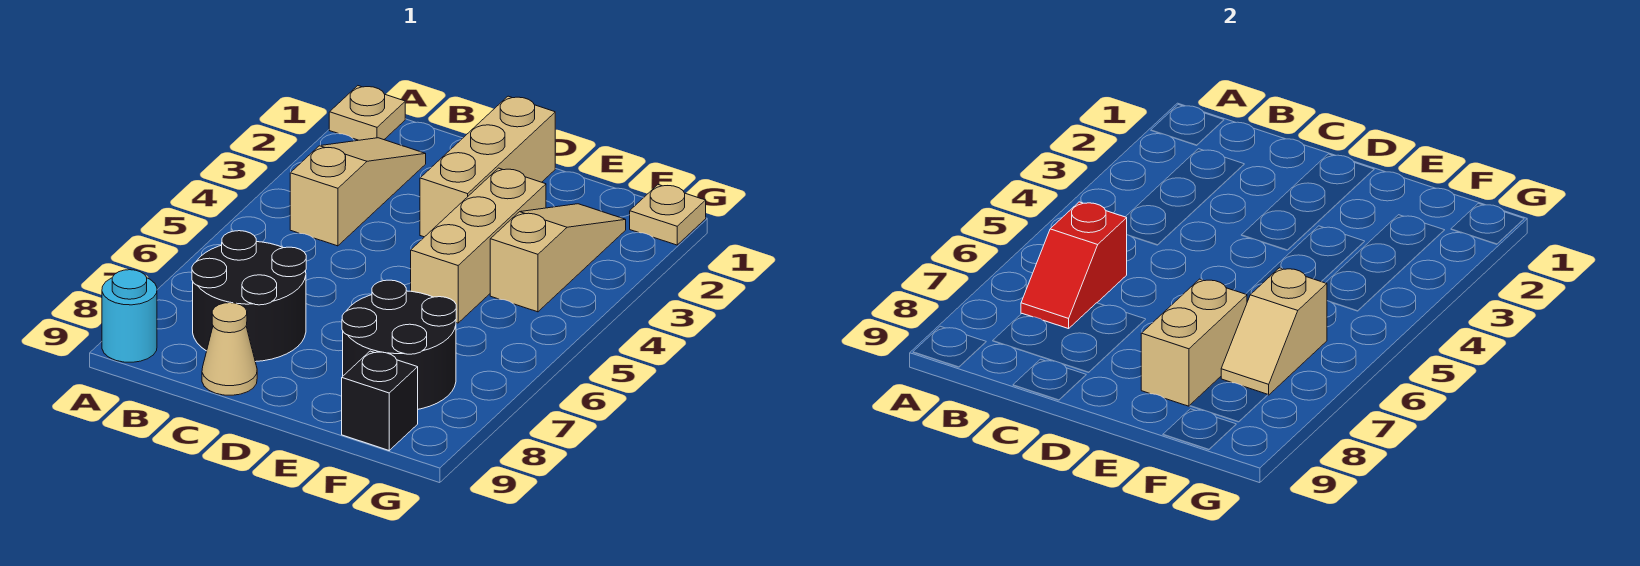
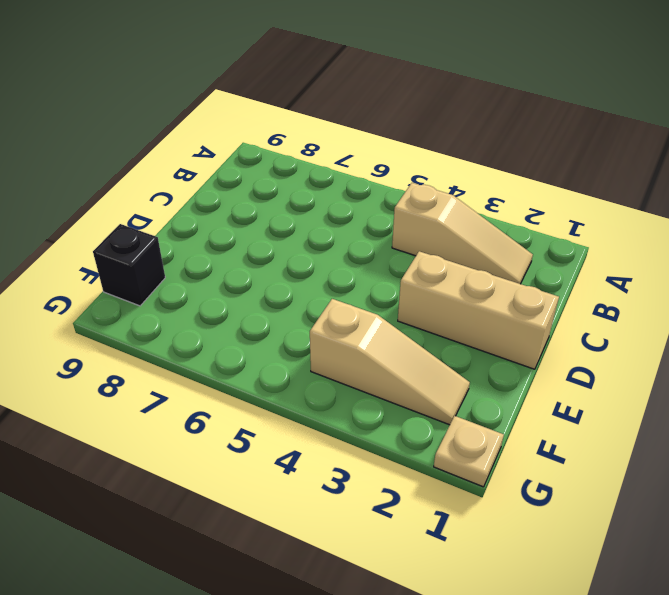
none -> tan 1x1 plate [329,86,405,140]
none -> cyan 1x1 round brick [102,270,157,362]
none -> black 2x2 round brick [192,231,306,362]

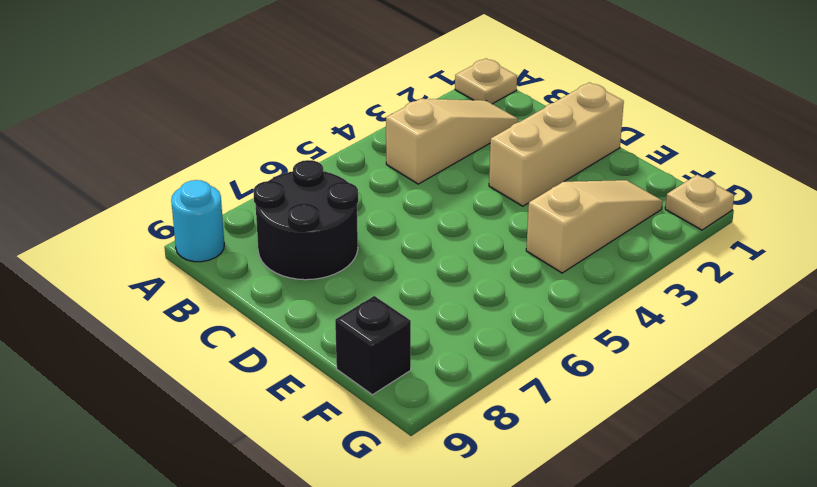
none -> tan 1x1 cone [202,303,257,395]
none -> tan 1x3 brick [411,168,546,323]
none -> black 2x2 round brick [342,280,456,409]

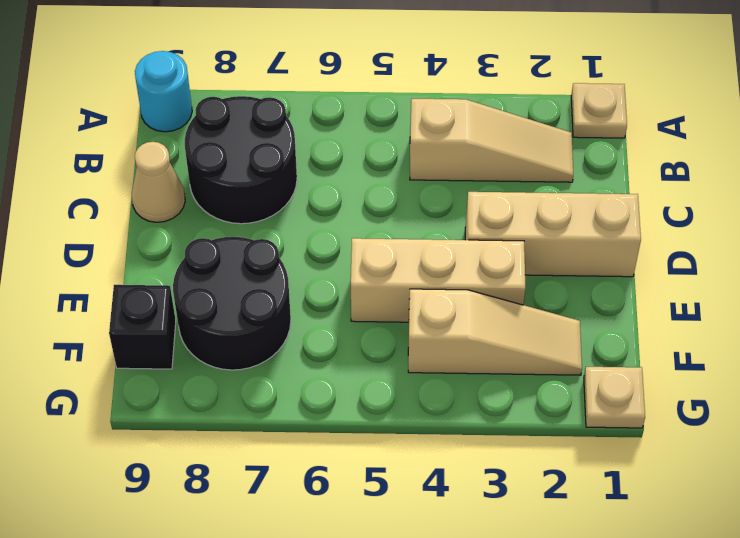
none -> red 1x2 slope [1021,202,1127,329]
none -> tan 1x2 brick [1141,279,1247,406]
none -> tan 1x2 slope [1221,268,1327,395]

